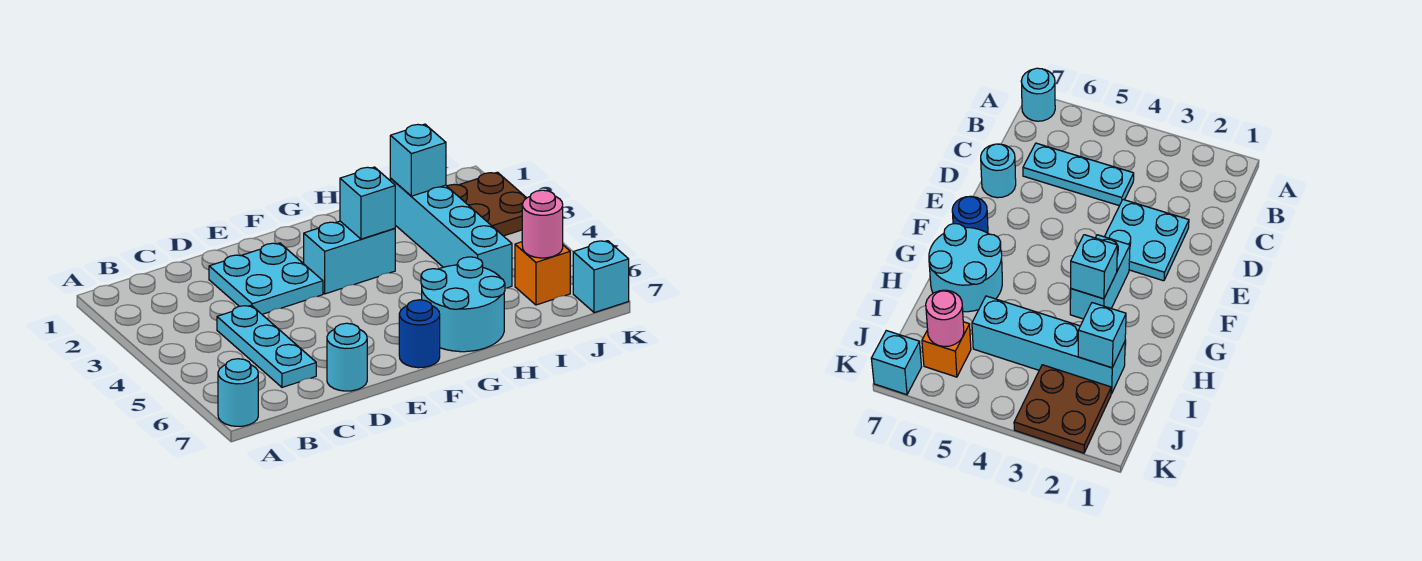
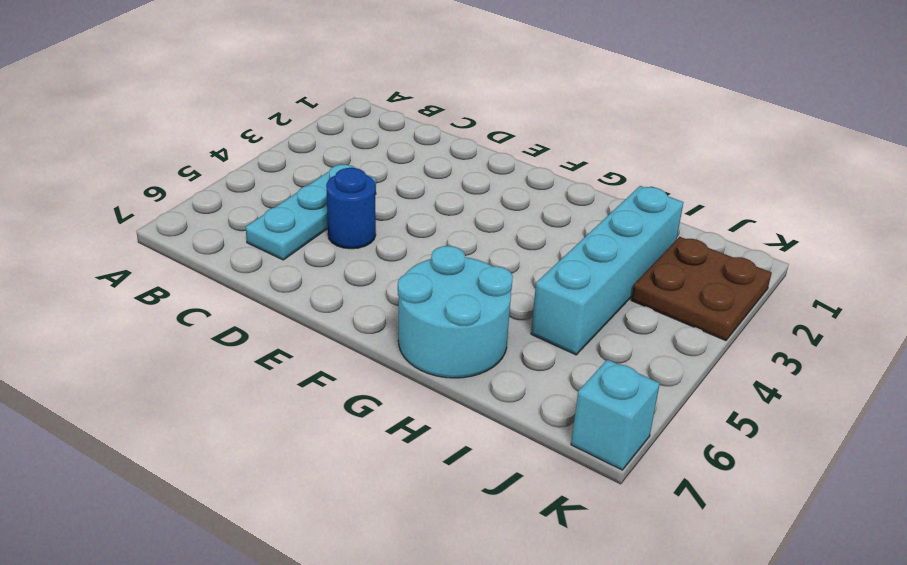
blue 1x1 round brick [326,168,376,249] -> blue 1x1 round brick moved to [399,300,440,368]
none -> cyan 1x1 round brick [218,359,258,426]
none -> cyan 2x2 plate [209,243,323,314]
none -> cyan 1x1 round brick [327,323,367,391]

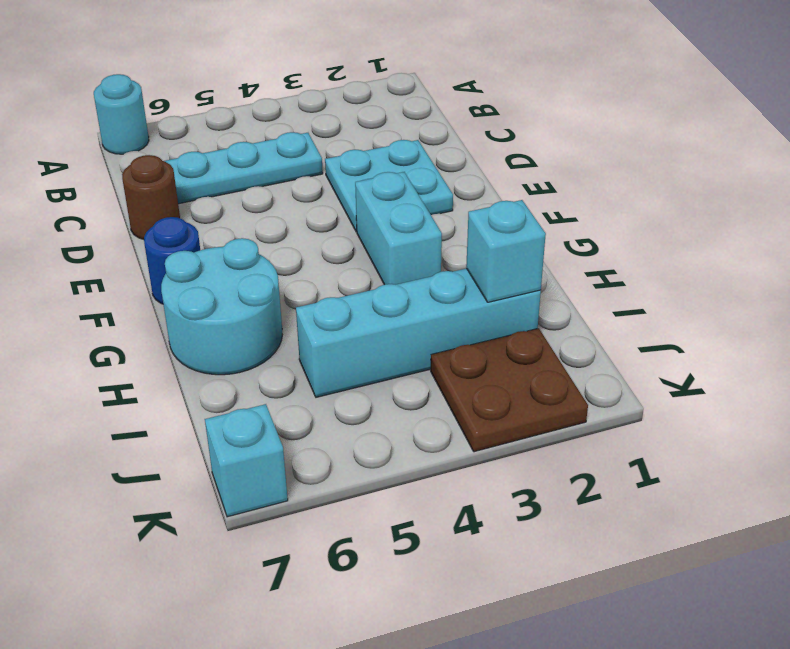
brown 1x1 round brick [122,155,180,239] -> cyan 1x1 round brick [327,323,367,391]
none -> orange 1x1 brick [515,242,570,305]
none -> cyan 1x1 brick [340,167,395,239]
none -> pink 1x1 round brick [522,190,563,258]

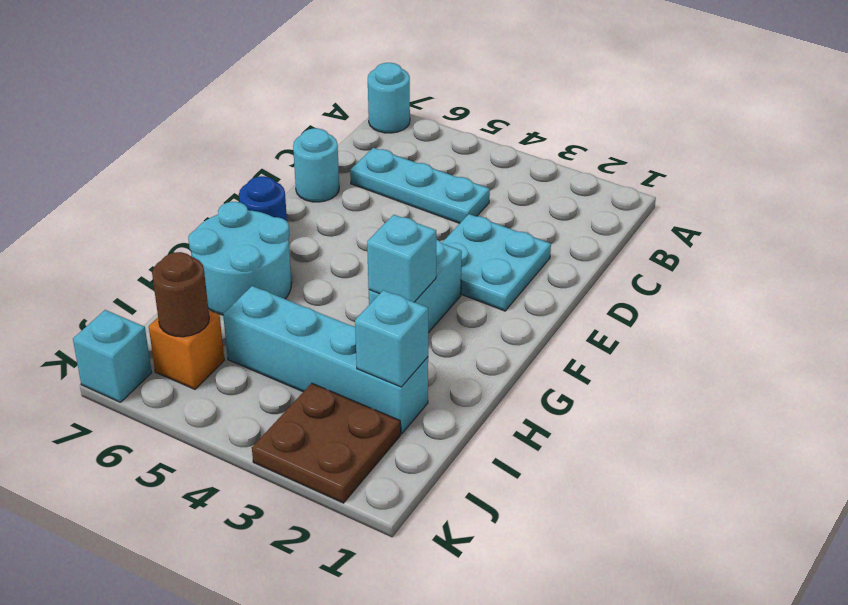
brown 1x1 round brick [152,252,209,337] -> pink 1x1 round brick [522,190,563,258]

